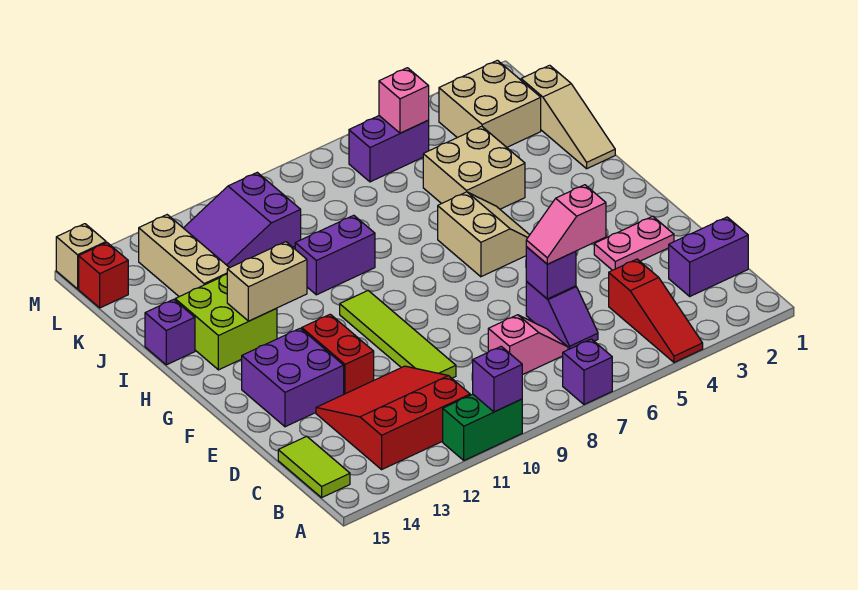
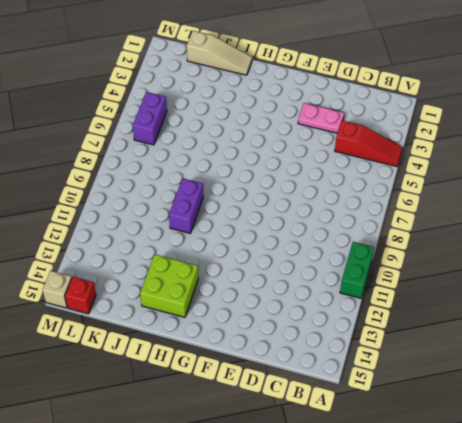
pink 1x2 plate [298,103,344,133] -> pink 1x2 plate turned to [594,216,674,270]
none -> purple 1x1 brick [563,339,612,404]
none -> red 3x3 slope [316,366,470,469]
none -> lime 1x2 tile [278,436,350,498]

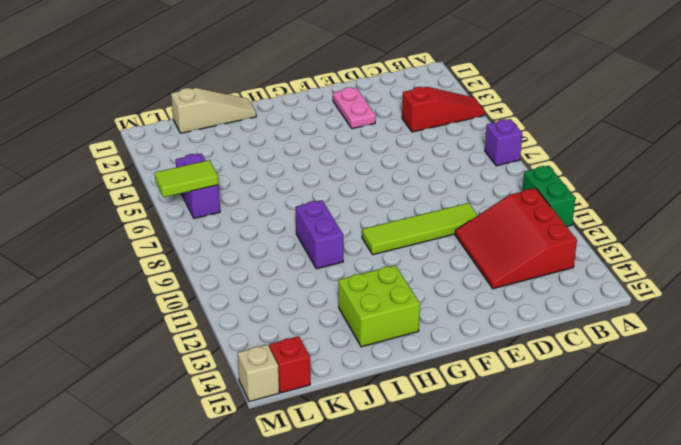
lime 1x2 tile [155,160,218,197] -> lime 1x2 tile moved to [278,436,350,498]
none -> purple 1x2 brick [669,217,748,296]
none -> purple 1x2 slope [526,281,598,350]
none -> pink 1x2 slope [488,315,568,375]

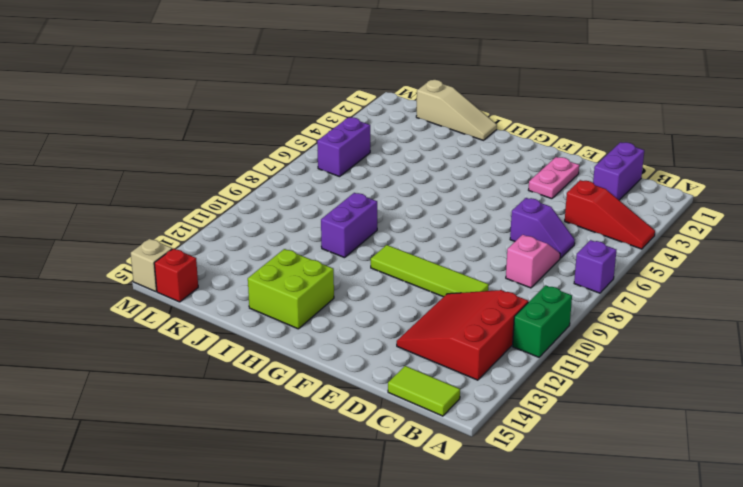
none -> red 1x2 brick [302,314,374,394]
none -> purple 2x2 brick [242,328,344,427]
none -> tan 2x2 slope [438,192,529,277]

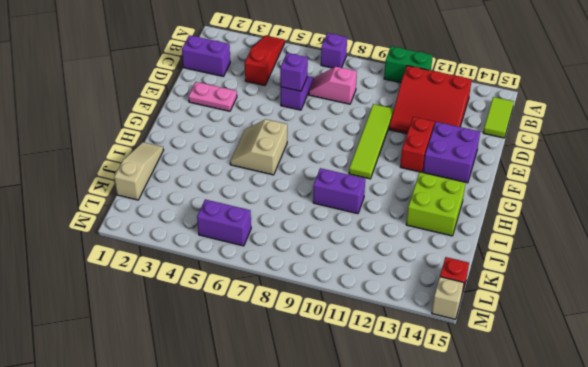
none -> tan 2x2 brick [423,126,525,209]
none -> purple 1x1 brick [145,299,195,365]
none -> tan 1x3 brick [139,215,229,297]

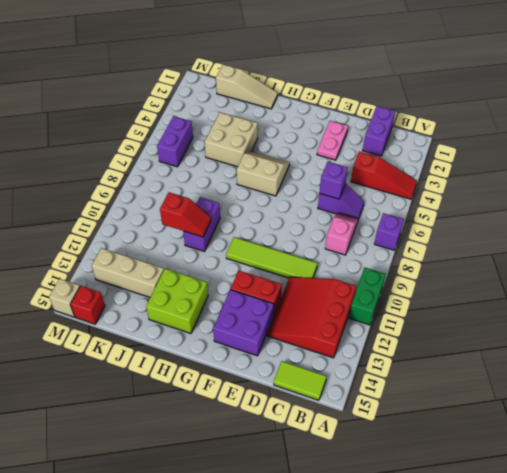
red 1x2 slope [160,192,211,237] -> none
none -> purple 1x1 brick [145,299,195,365]
none -> tan 2x2 brick [439,60,541,147]
none -> purple 2x3 slope [184,172,301,268]

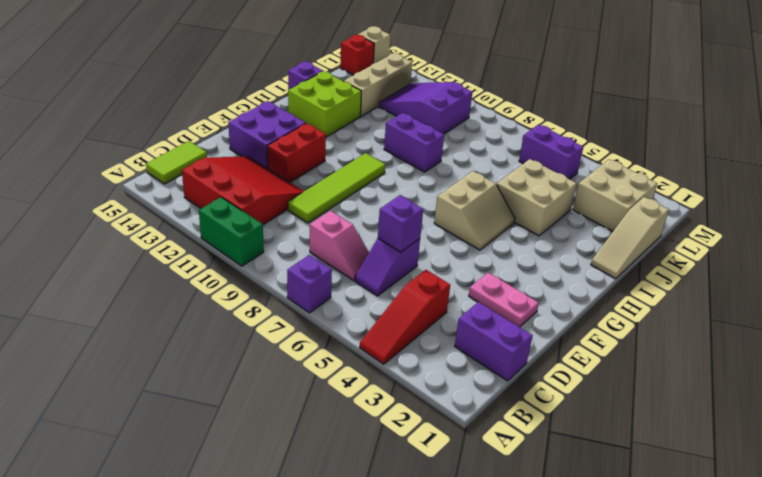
none -> purple 1x1 brick [473,346,522,412]
none -> tan 1x2 brick [227,242,307,321]
none -> pink 1x1 brick [379,68,429,133]

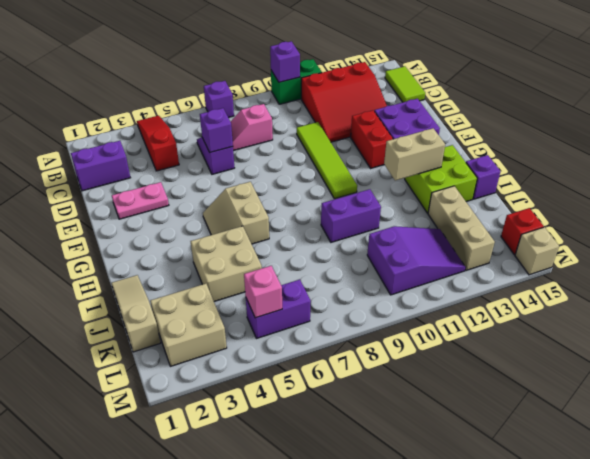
none -> pink 1x2 slope [526,185,606,264]

